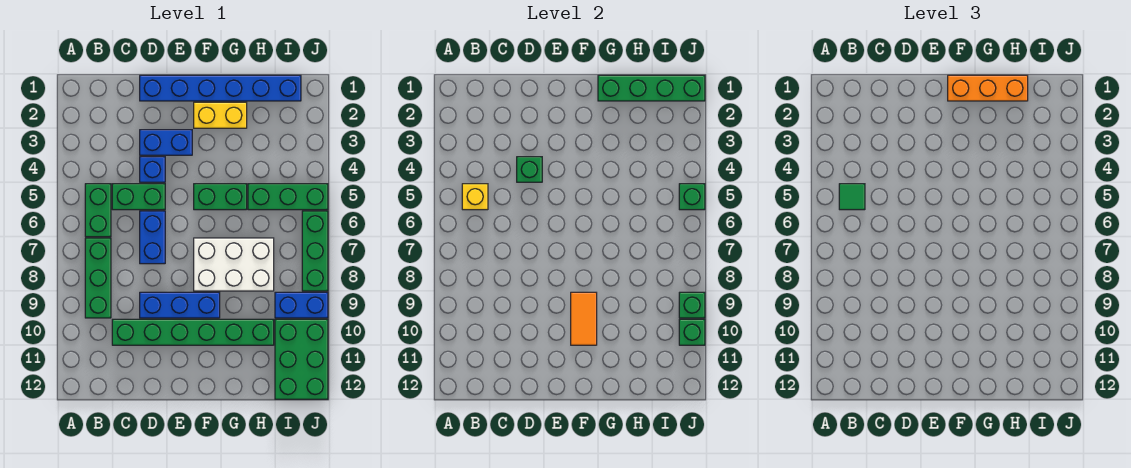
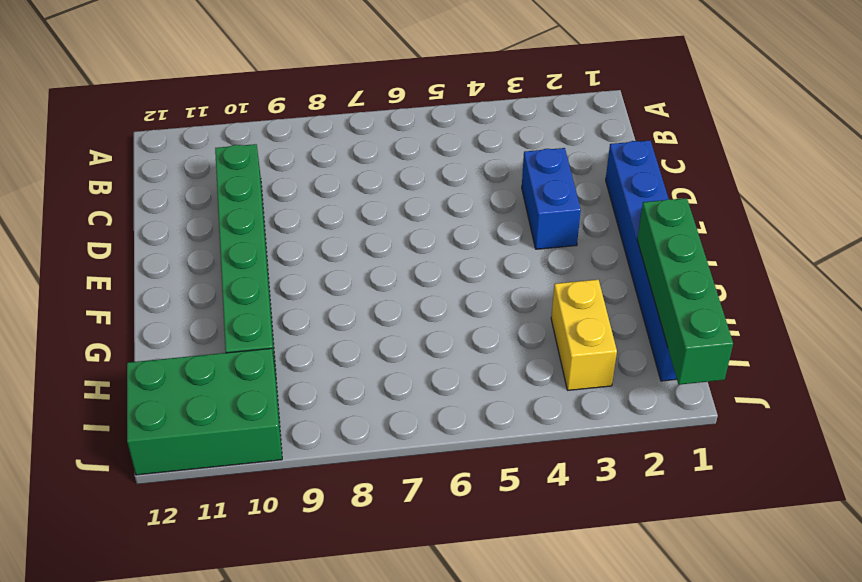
yellow 1x2 brick [551,280,617,390] -> yellow 1x2 brick moved to [194,102,247,128]
none -> green 1x2 brick [85,184,111,237]
none -> green 1x3 brick [85,238,111,318]
none -> green 1x2 brick [112,184,165,210]

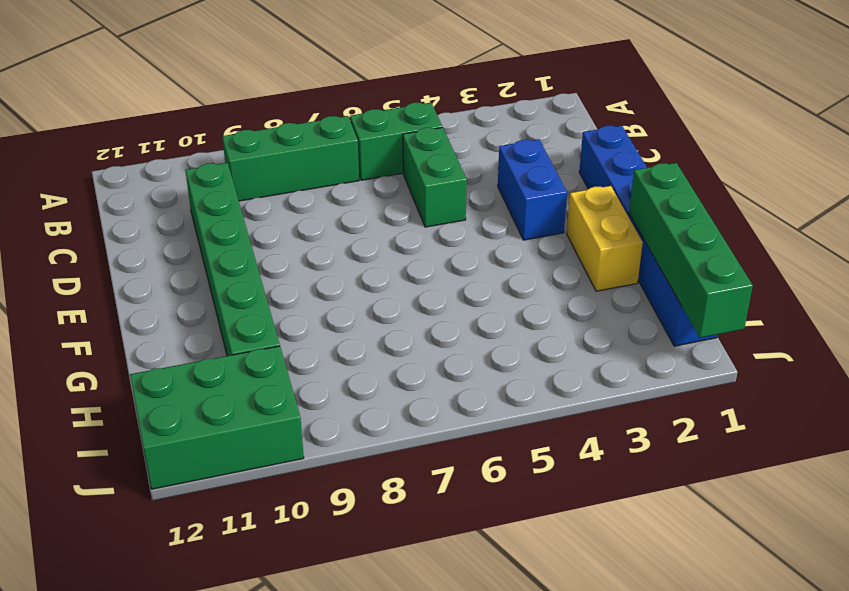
none -> blue 1x1 brick [140,157,165,182]
none -> blue 1x2 brick [140,211,165,264]
none -> blue 1x3 brick [140,292,220,318]

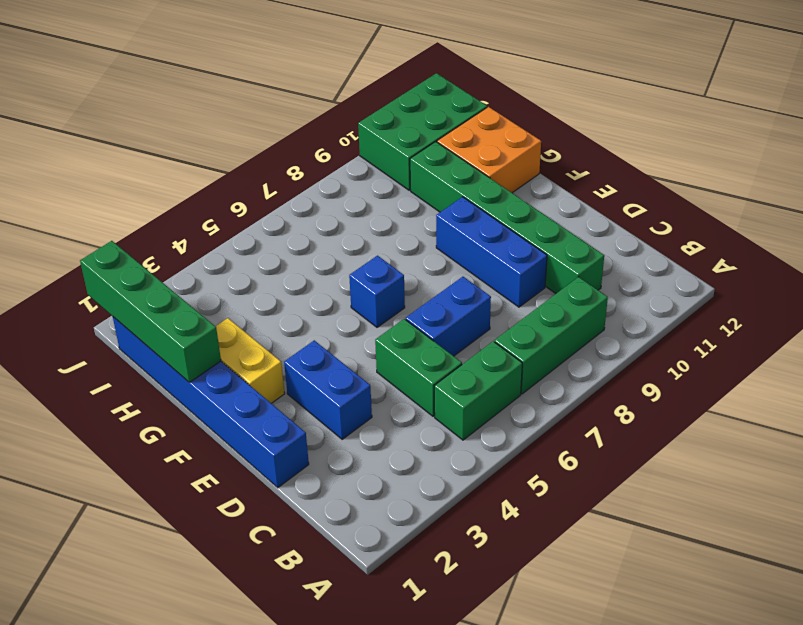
blue 1x1 brick [349,256,405,327] -> blue 1x1 brick moved to [140,157,165,182]
orange 2x2 brick [437,107,541,193] -> none
none -> green 1x2 brick [194,184,247,210]
none -> white 2x3 brick [194,238,274,291]
none -> green 1x3 brick [248,184,328,210]

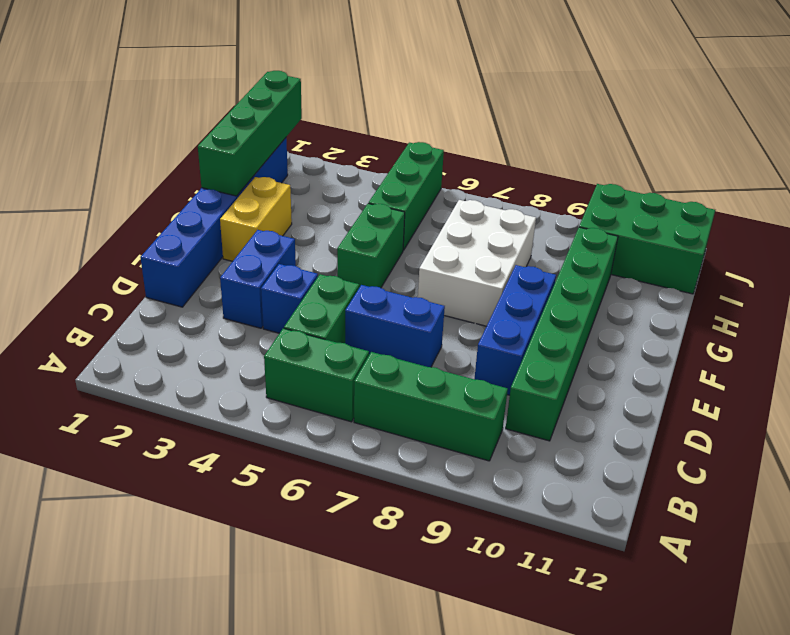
none -> blue 1x2 brick [275,292,328,318]
none -> green 1x3 brick [302,211,328,291]
none -> yellow 1x1 brick [462,184,488,210]

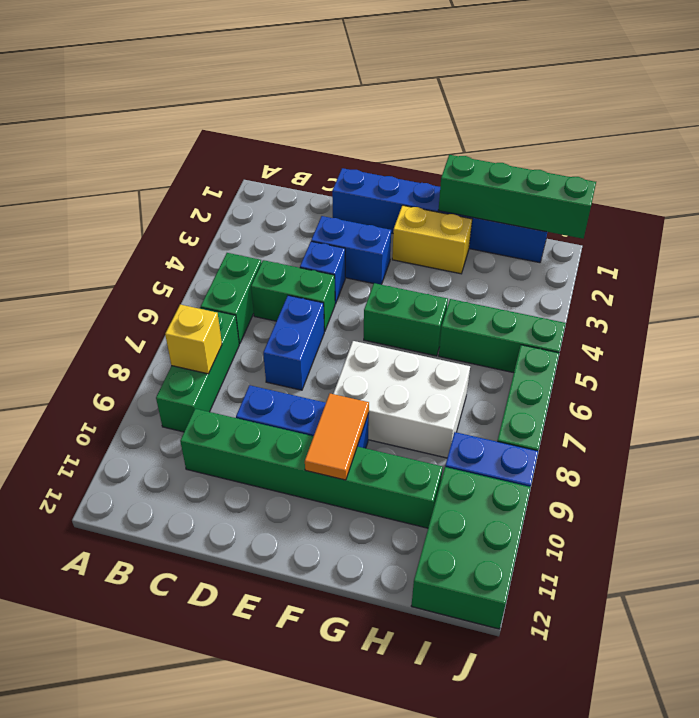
yellow 1x1 brick [165,304,222,374] -> yellow 1x1 brick moved to [462,184,488,210]
none -> green 1x1 brick [517,157,542,182]
none -> green 1x1 brick [679,184,705,210]
none -> green 1x1 brick [679,292,705,318]

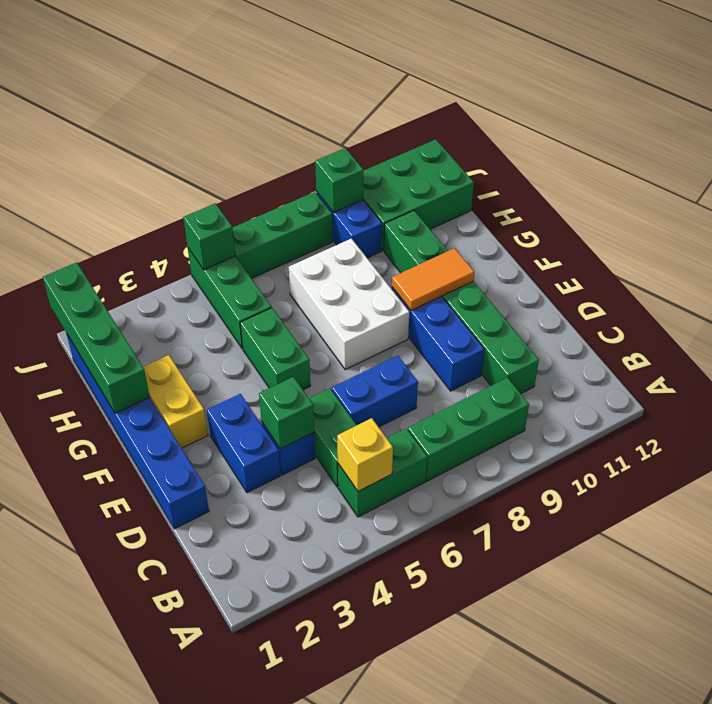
none -> green 1x1 brick [679,319,705,345]
none -> green 1x1 tile [839,184,865,210]
none -> orange 1x3 brick [948,75,1028,101]

